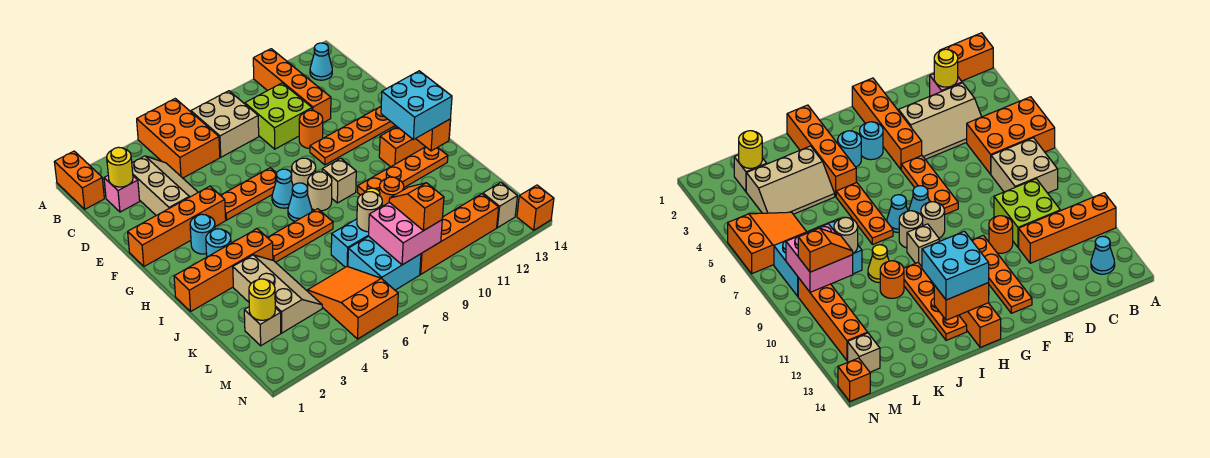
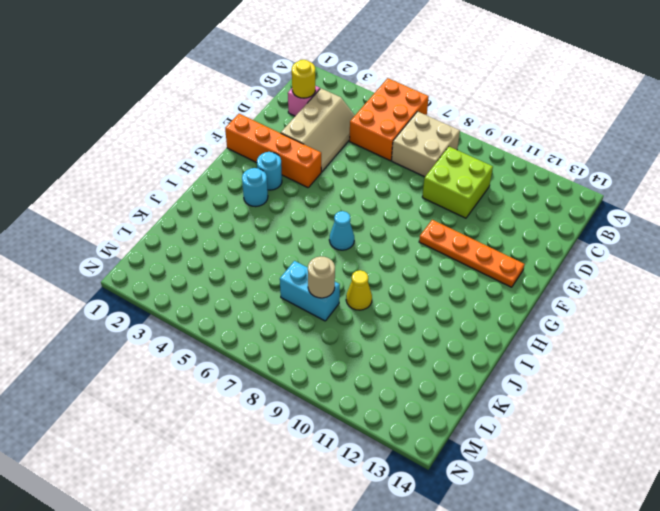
none -> orange 1x2 brick [54,151,104,209]
none -> orange 1x4 brick [253,49,331,123]
none -> cyan 1x1 cone [310,43,332,80]
none -> orange 1x1 round brick [299,110,323,149]

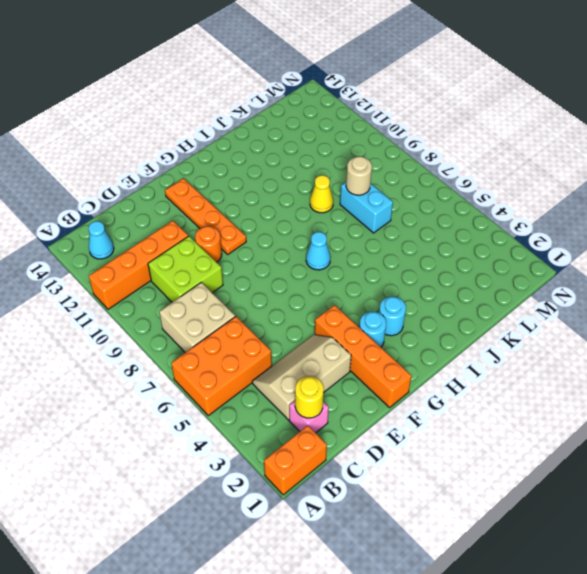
none -> orange 1x3 plate [220,168,277,220]
none -> cyan 1x1 cone [272,169,293,208]
none -> tan 1x1 round brick [291,158,316,194]
none -> tan 1x1 round brick [307,172,332,211]

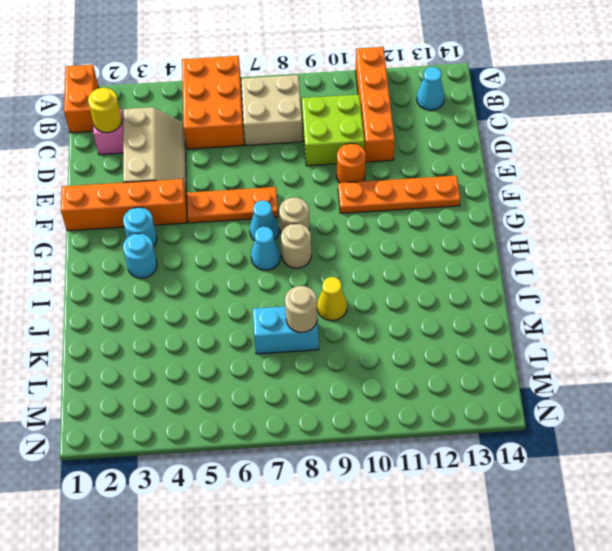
none -> tan 1x1 brick [322,158,356,203]
none -> orange 1x3 brick [379,119,451,167]
none -> orange 1x4 brick [174,229,273,311]
none -> orange 1x3 plate [267,209,333,262]

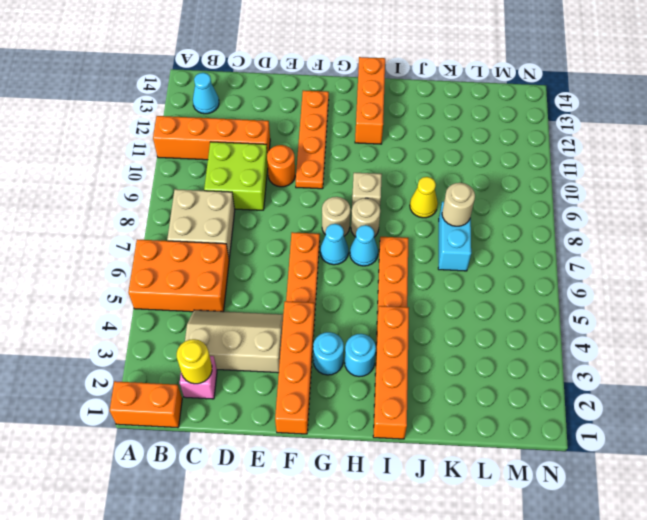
none -> orange 1x4 plate [357,147,448,195]
none -> tan 2x3 slope [233,255,322,333]
none -> orange 1x1 round brick [379,177,404,206]
none -> tan 1x1 brick [244,307,281,346]

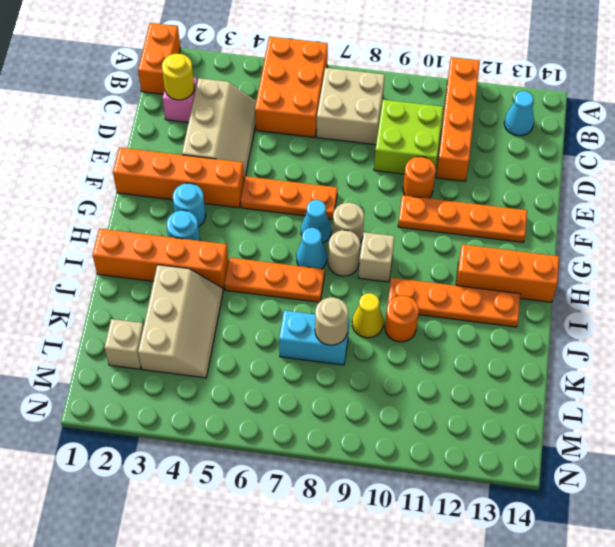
none -> orange 2x3 slope [307,266,398,339]
none -> cyan 2x2 brick [348,236,421,290]
none -> orange 1x4 brick [420,194,499,274]
none -> tan 1x1 brick [483,182,517,228]

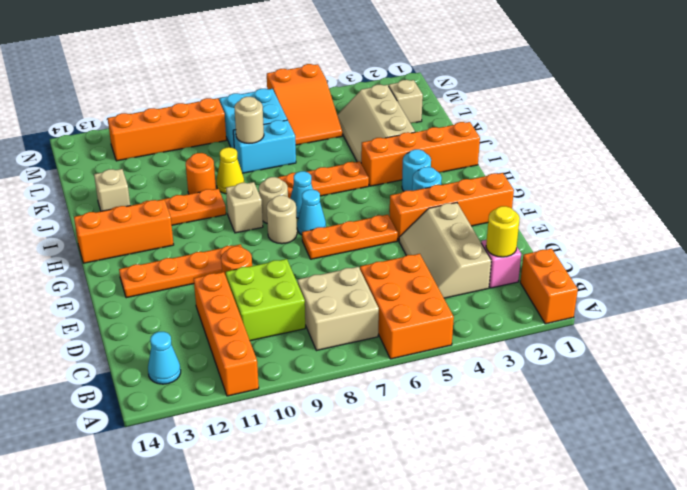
tan 1x1 brick [94,169,130,211] -> tan 1x1 brick moved to [483,182,517,228]
none -> orange 1x1 brick [517,185,554,230]
none -> orange 1x2 brick [416,119,450,151]
none -> yellow 1x1 round brick [249,279,275,320]
none -> pink 2x2 brick [369,202,442,265]

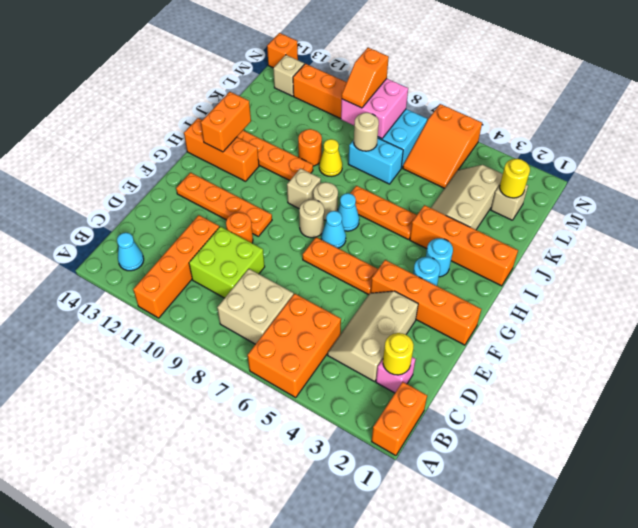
none -> cyan 2x2 brick [381,71,452,140]

